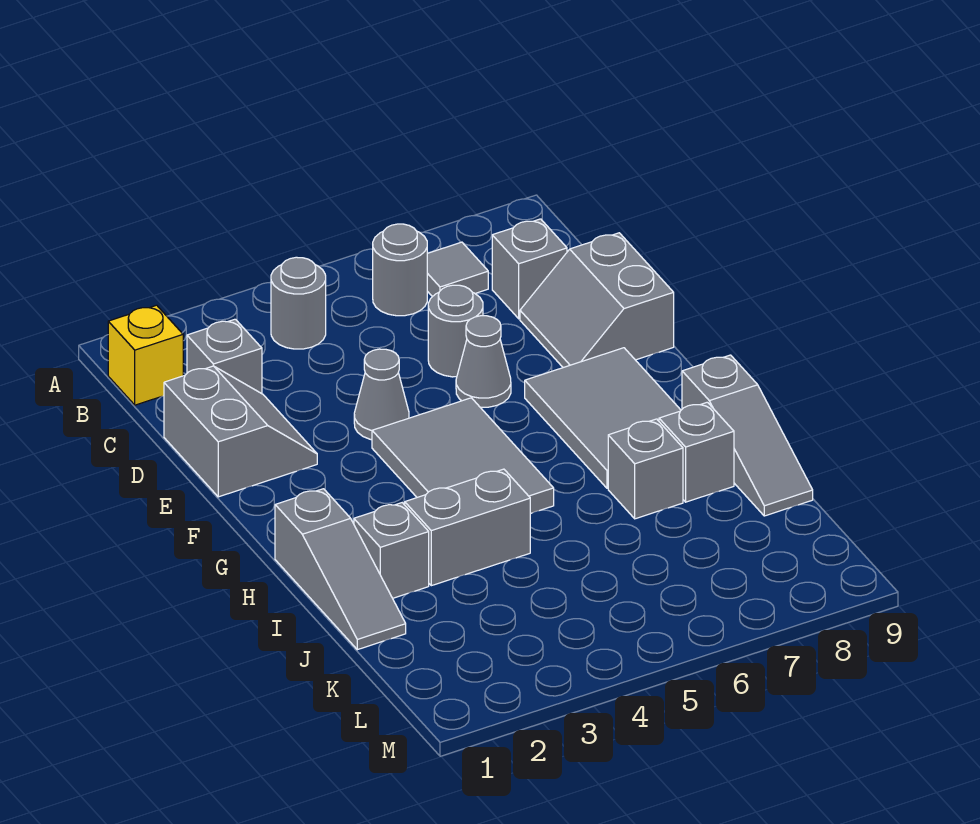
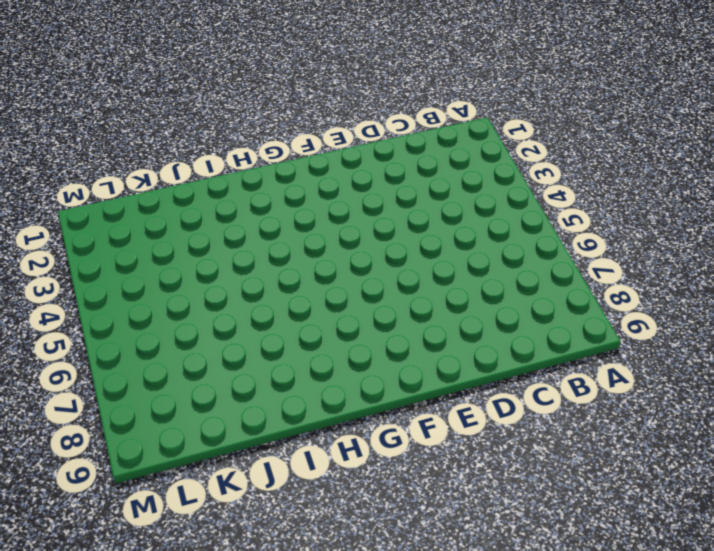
none -> yellow 1x1 brick [108,305,183,405]
none -> grey 1x1 round brick [271,257,326,349]
none -> grey 1x1 round brick [373,224,427,316]

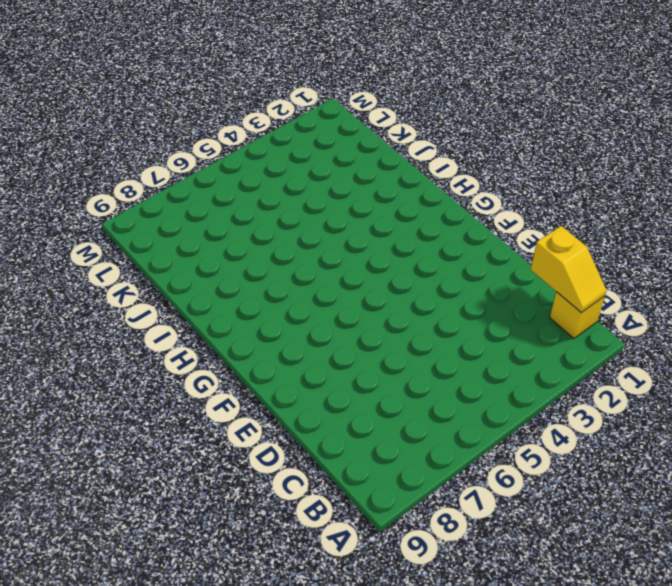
yellow 1x2 slope [531,226,607,313] -> none
none -> grey 1x1 round brick [271,257,326,349]
none -> grey 1x1 round brick [373,224,427,316]
none -> grey 1x1 tile [427,242,488,297]

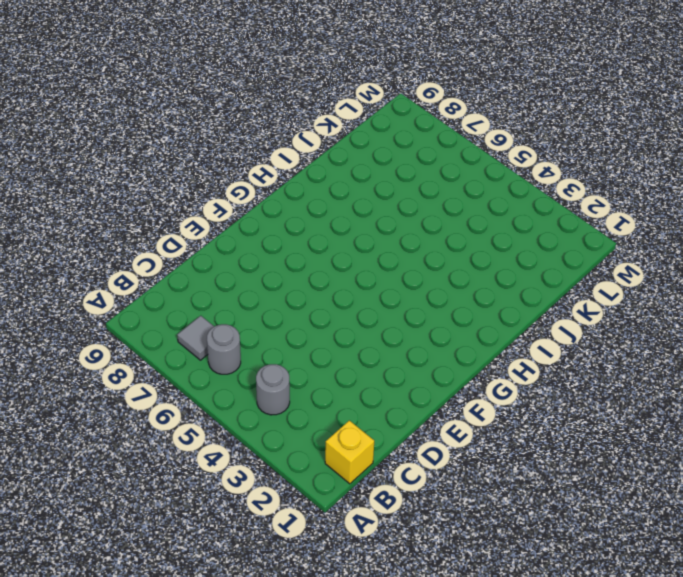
none -> grey 1x1 brick [187,319,262,394]
none -> grey 1x1 brick [492,219,567,319]
none -> grey 2x2 slope [164,366,317,497]

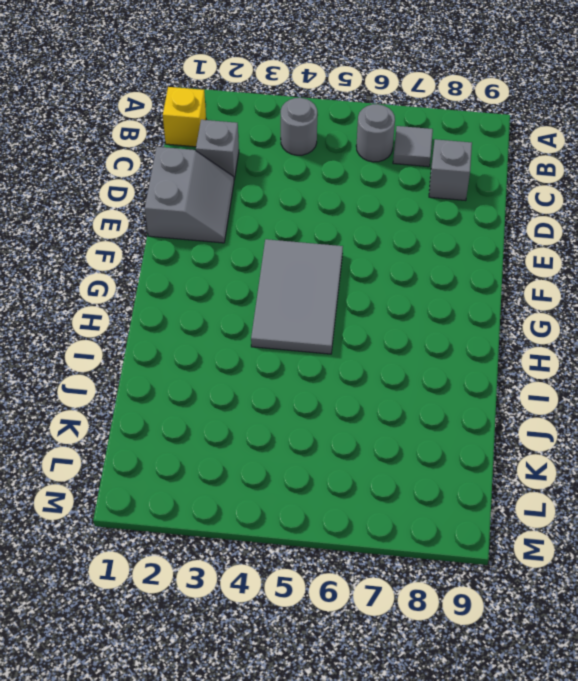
none -> grey 1x1 round brick [428,285,483,377]
none -> grey 2x2 slope [520,233,674,368]
none -> grey 1x1 cone [354,349,409,440]

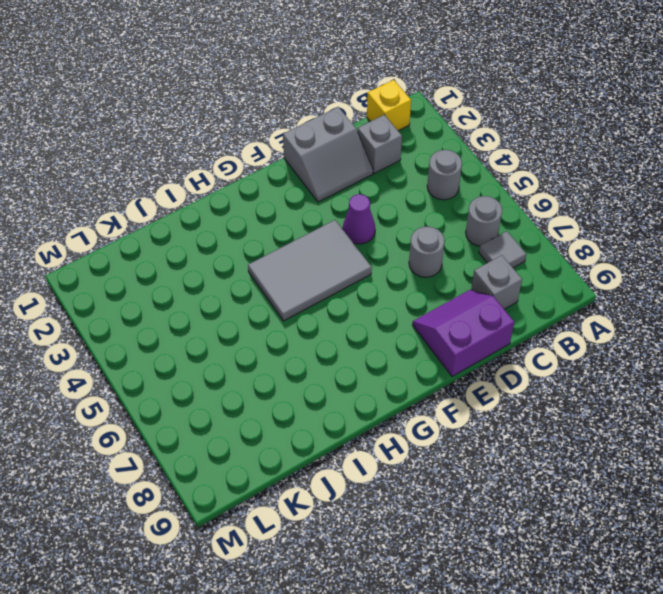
purple 2x2 slope [413,290,514,376] -> grey 2x2 slope [520,233,674,368]
purple 1x1 cone [343,194,375,244] -> grey 1x1 cone [354,349,409,440]
none -> grey 1x1 cone [456,316,511,407]
none -> grey 2x3 tile [525,348,681,488]
none -> grey 1x3 slope [275,489,406,650]

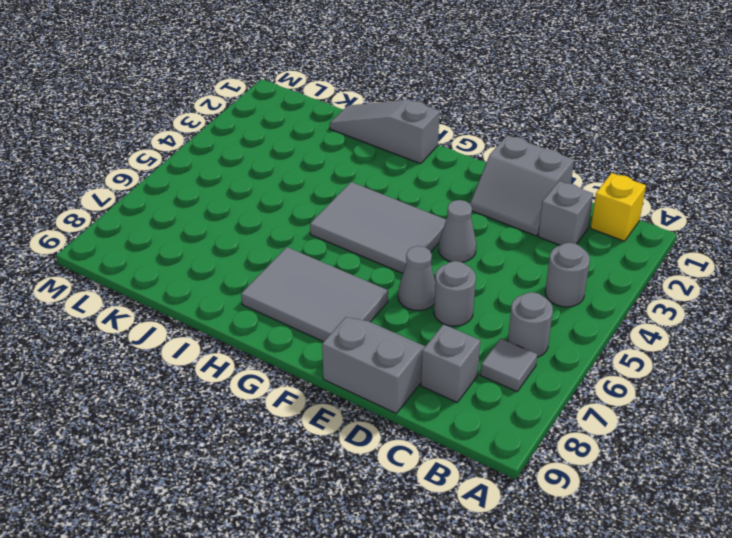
none -> grey 1x3 slope [682,355,813,516]
none -> grey 1x1 brick [354,503,429,598]
none -> grey 1x2 brick [405,469,530,586]

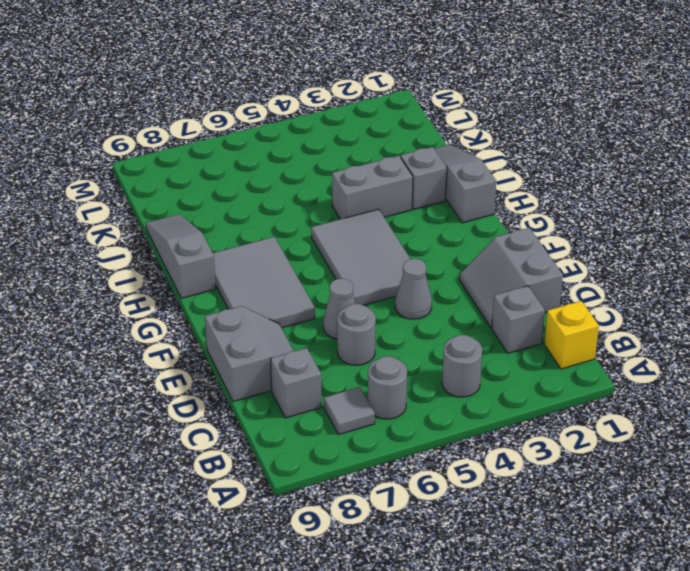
none -> grey 1x1 brick [608,419,683,519]
none -> grey 1x1 brick [659,402,734,502]

